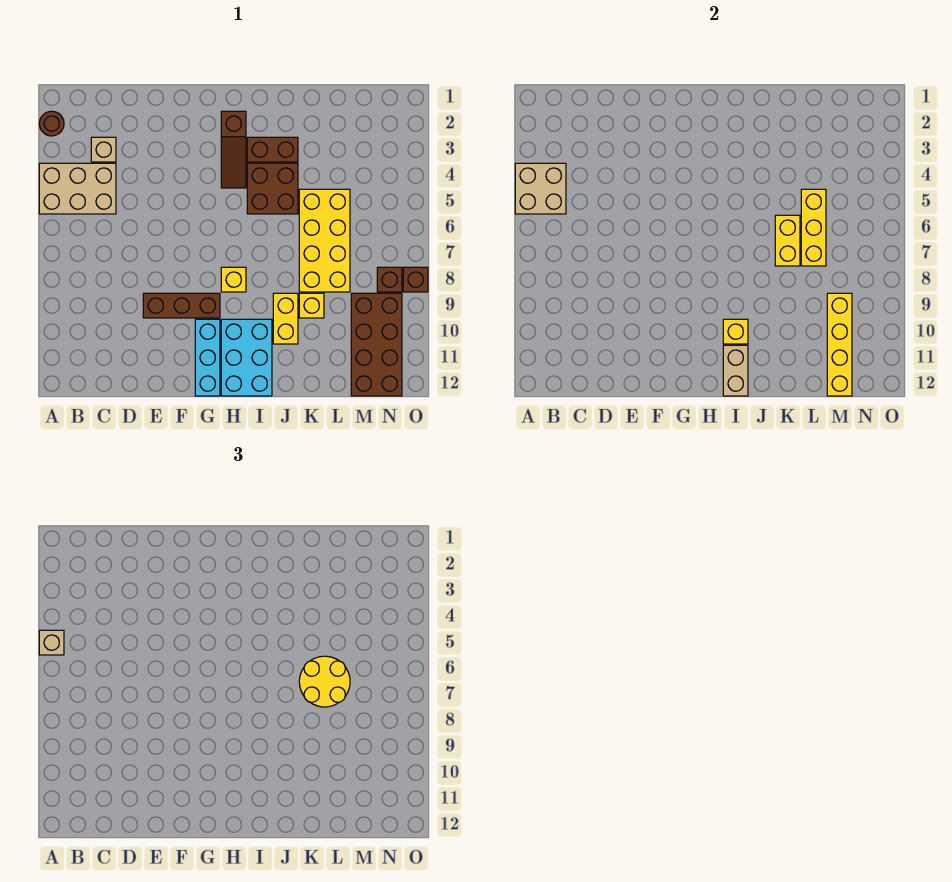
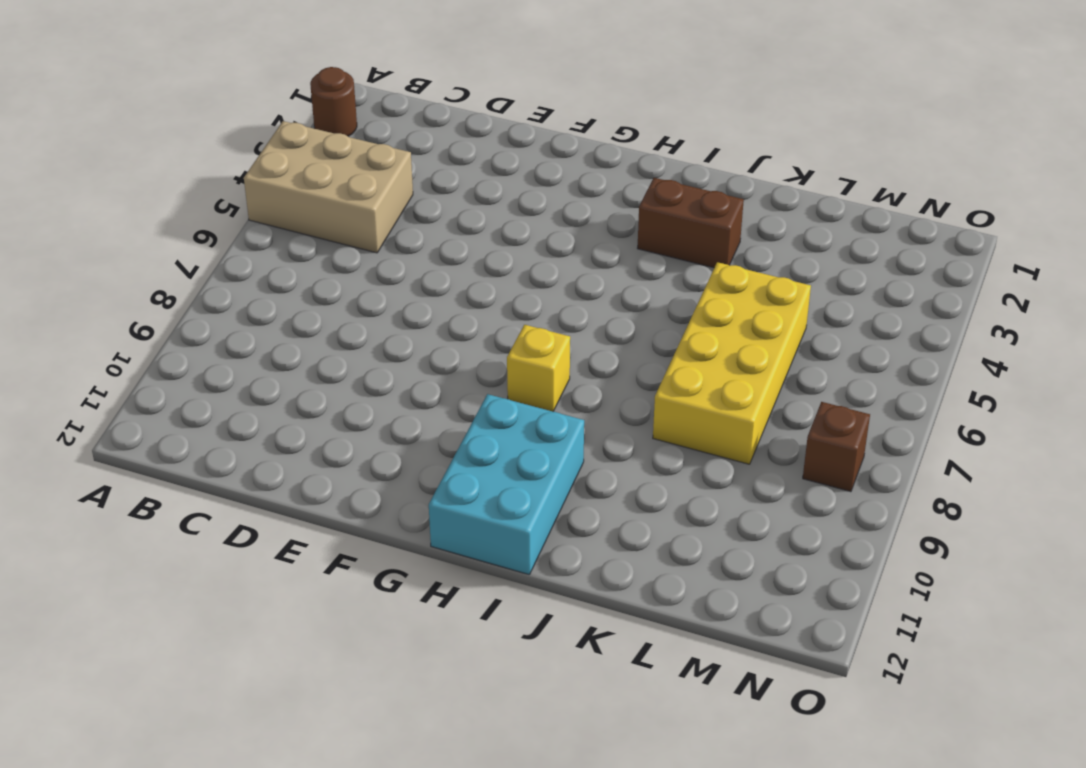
none -> tan 1x1 brick [91,137,116,162]
none -> brown 1x3 brick [143,293,220,318]
none -> cyan 1x3 brick [195,319,220,396]

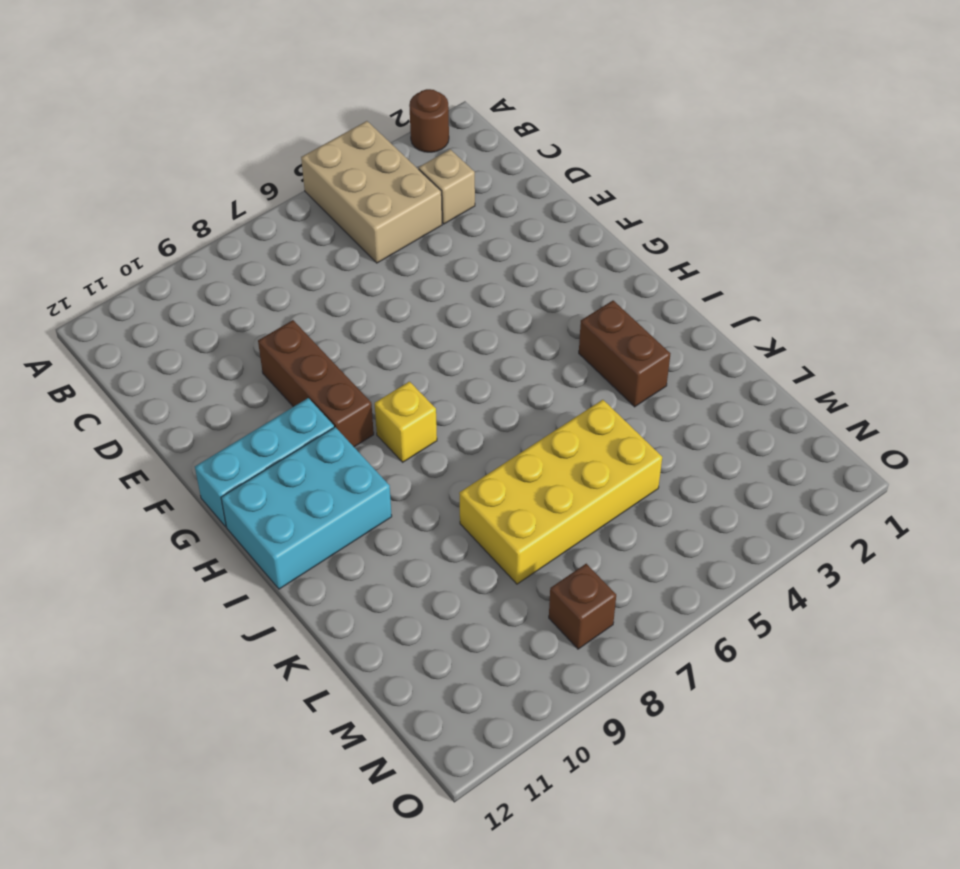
none -> brown 1x3 slope [221,111,246,188]
none -> brown 2x2 brick [247,163,298,214]
none -> yellow 1x2 brick [273,293,298,344]

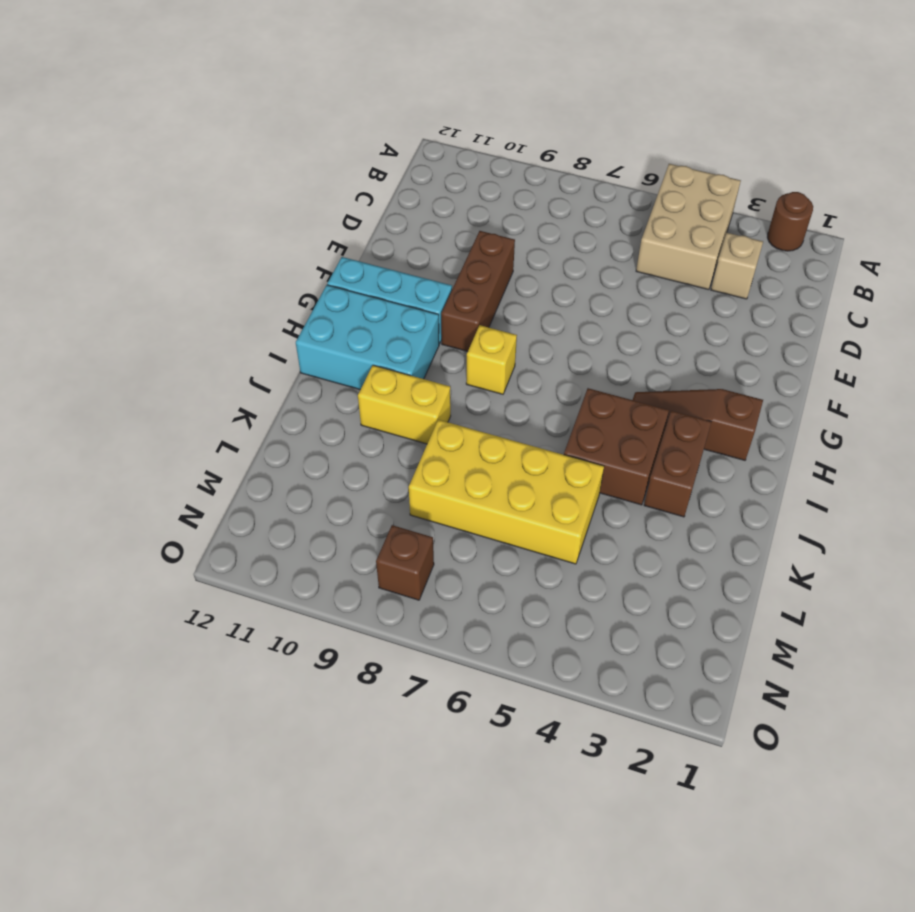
none -> yellow 1x1 brick [299,293,324,318]
none -> brown 2x4 brick [351,293,402,396]
none -> brown 1x1 brick [403,267,428,292]

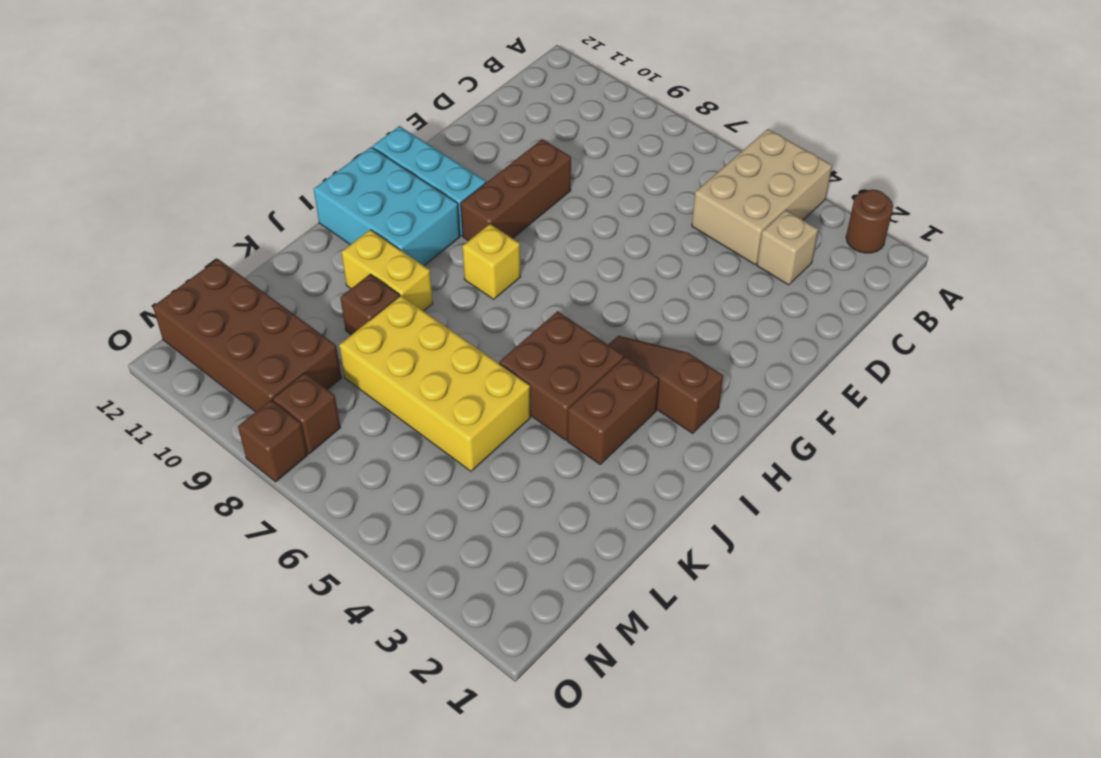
brown 1x1 brick [340,274,400,335] -> yellow 1x1 brick [299,293,324,318]
none -> tan 2x2 brick [515,163,566,214]
none -> yellow 1x1 brick [723,319,748,344]
none -> tan 1x2 brick [723,345,748,396]

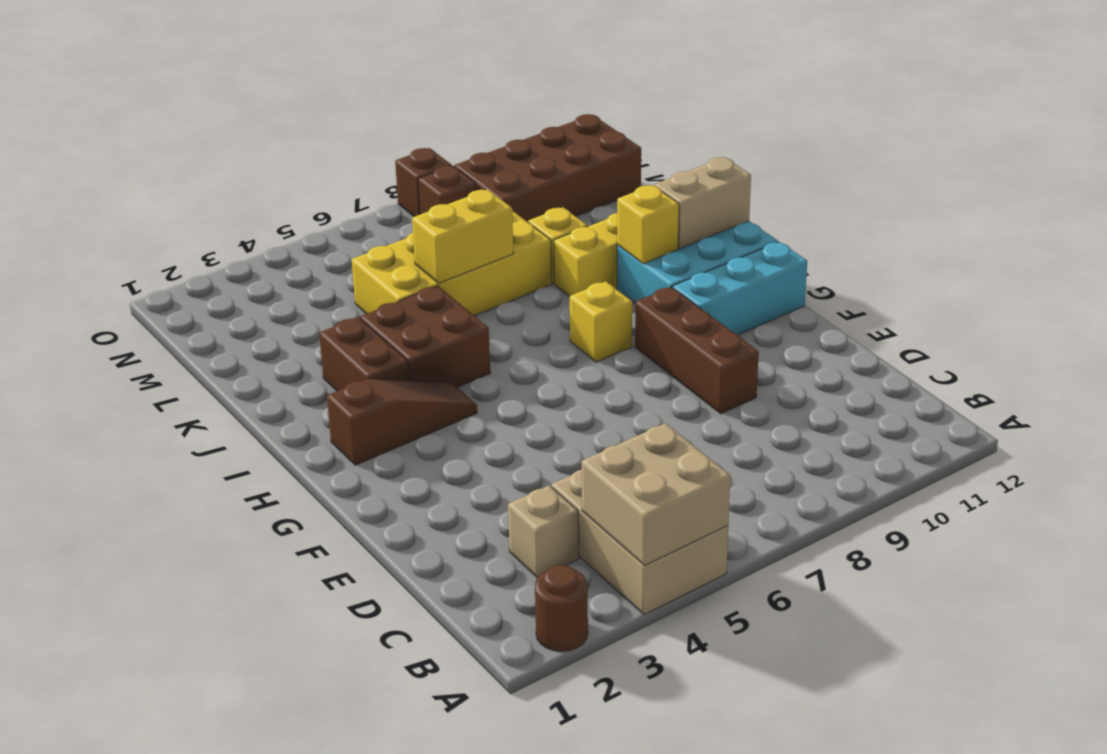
none -> yellow 1x3 brick [801,189,826,266]
none -> yellow 1x4 brick [827,293,852,396]
none -> tan 1x1 brick [39,630,64,655]

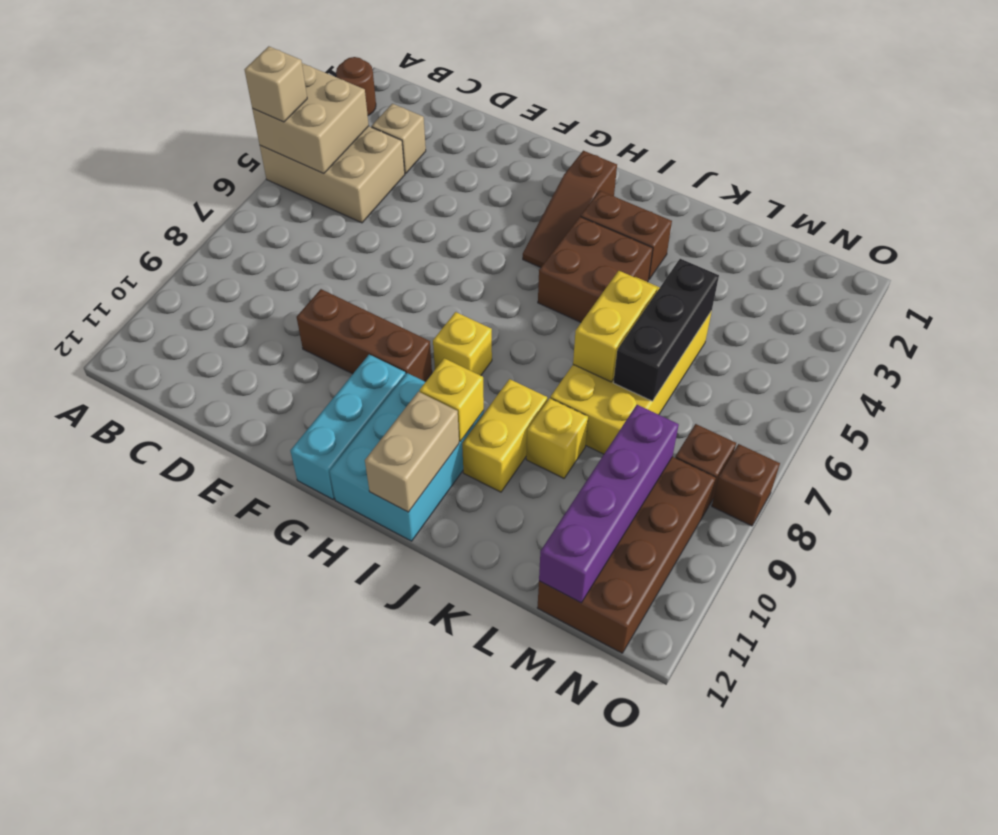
black 1x3 brick [613,259,719,401] -> yellow 1x3 brick [801,189,826,266]
purple 1x4 brick [539,405,679,603] -> yellow 1x4 brick [827,293,852,396]
none -> yellow 2x2 round brick [299,656,350,707]

